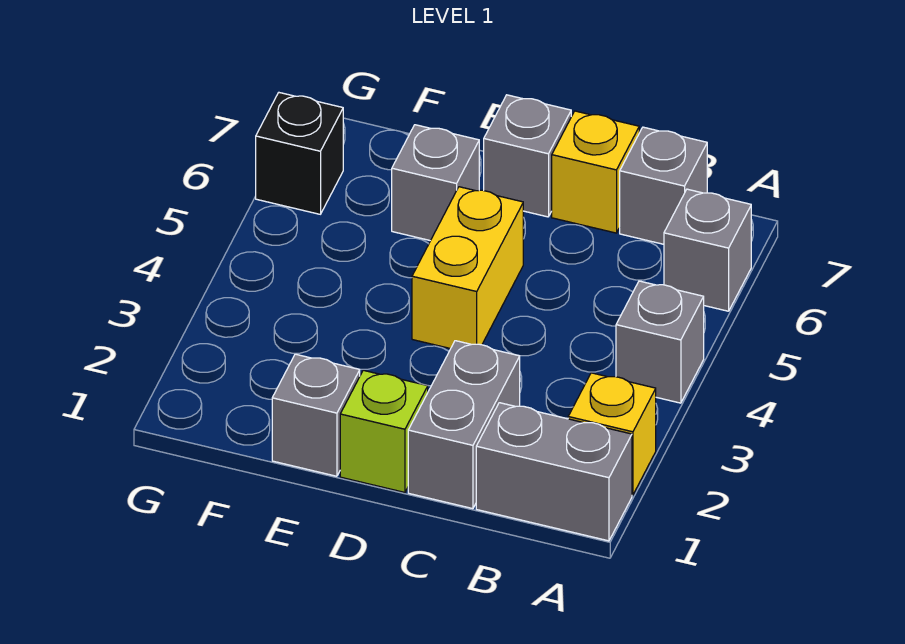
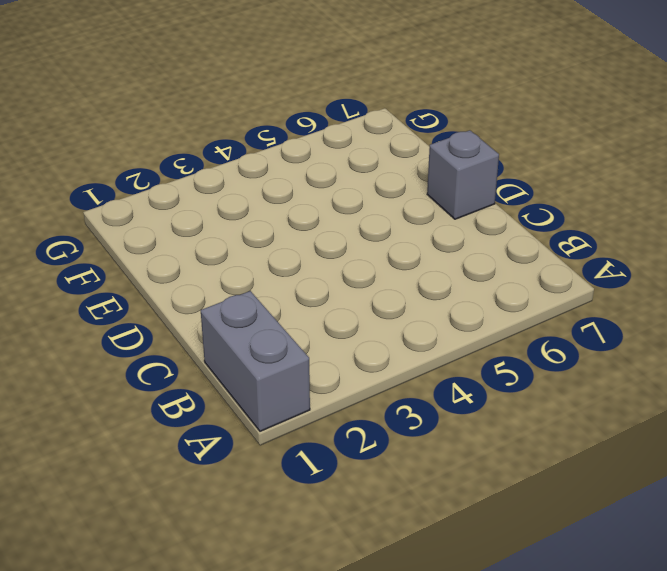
none -> yellow 1x1 brick [568,373,656,495]
none -> grey 1x1 brick [616,281,704,403]
none -> grey 1x1 brick [664,189,751,311]

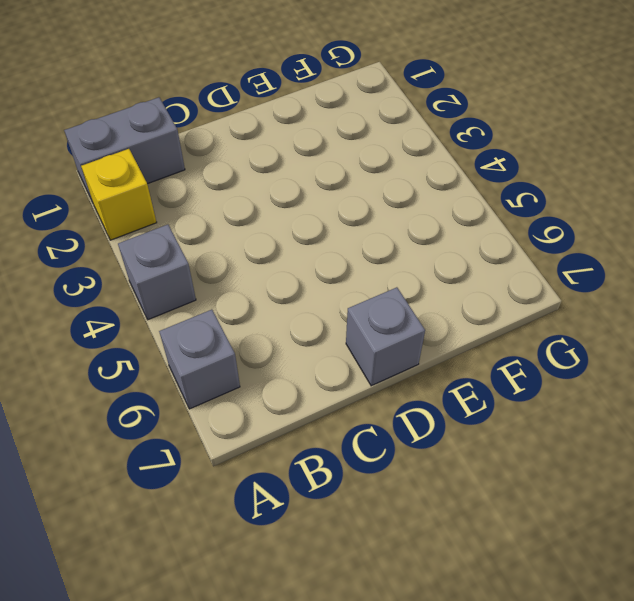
none -> grey 1x1 brick [620,127,707,244]
none -> grey 1x2 brick [408,341,520,509]
none -> yellow 1x1 brick [552,111,639,233]

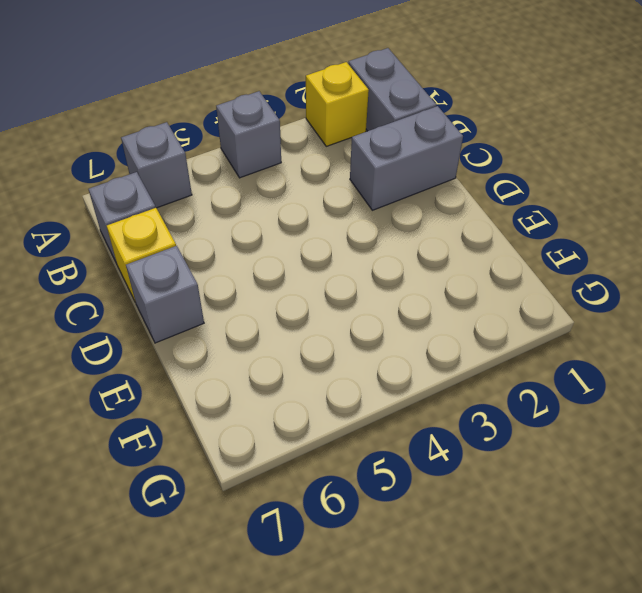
none -> lime 1x1 brick [340,370,428,492]
none -> yellow 1x2 brick [412,187,523,349]
none -> grey 1x1 brick [272,354,360,476]

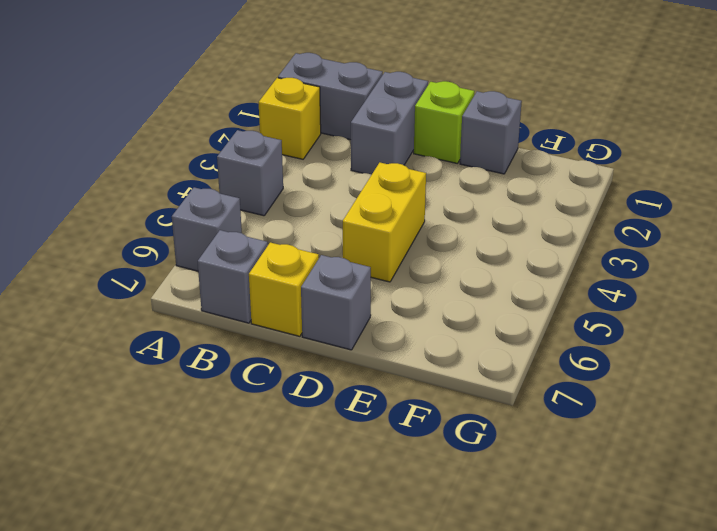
none -> grey 1x1 brick [392,125,479,241]
none -> black 1x1 brick [256,93,343,214]

